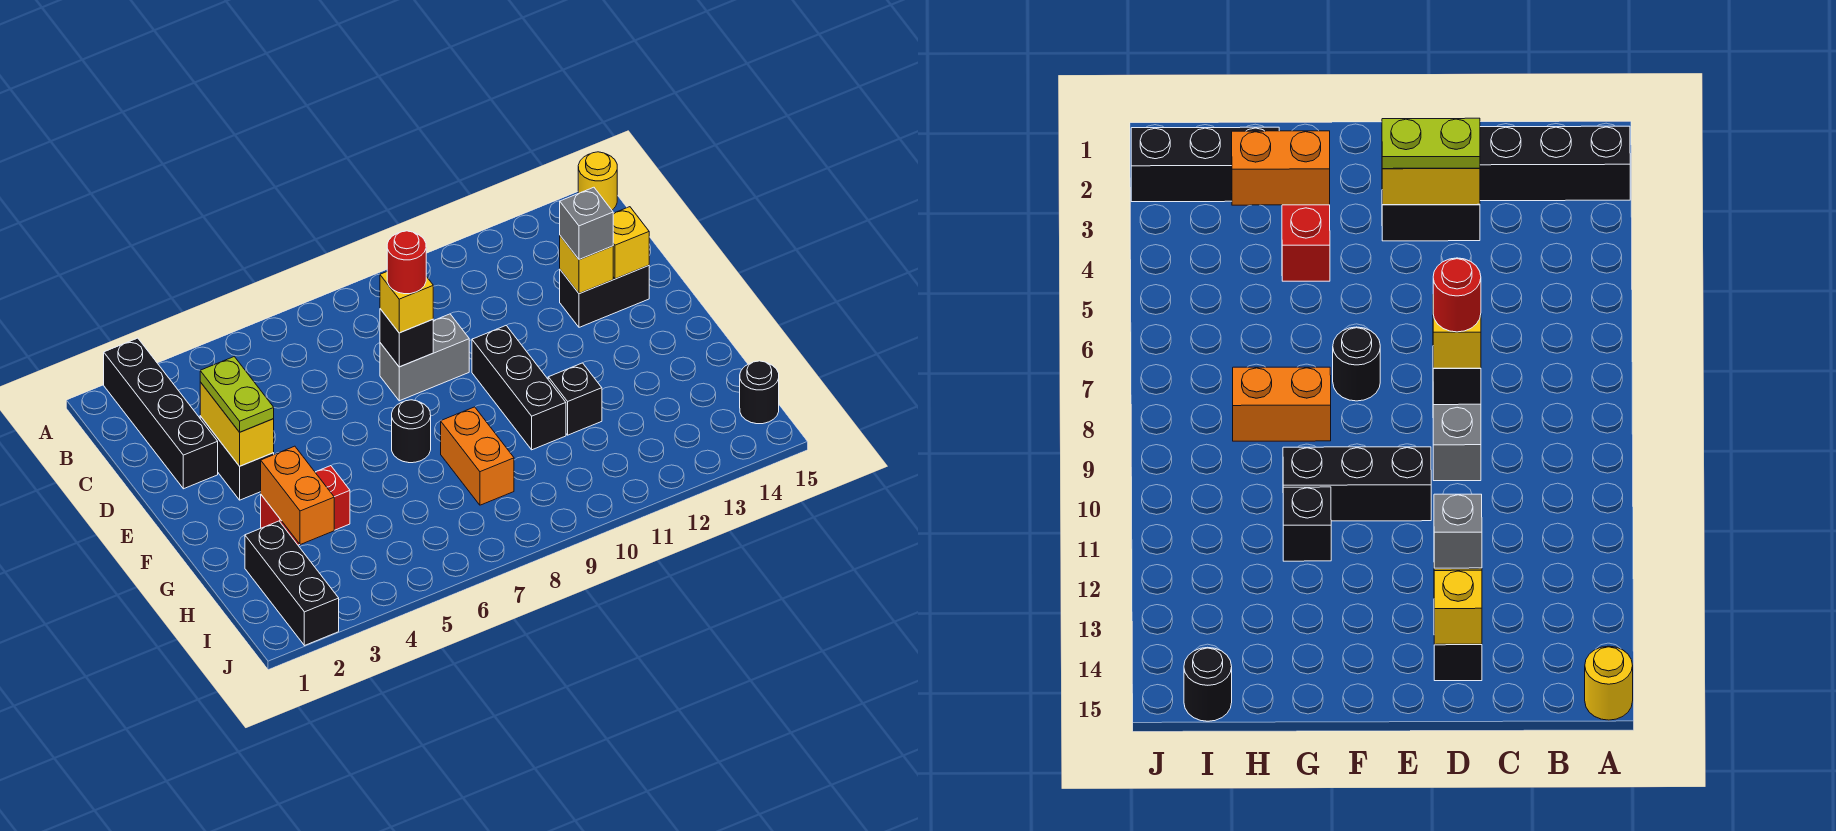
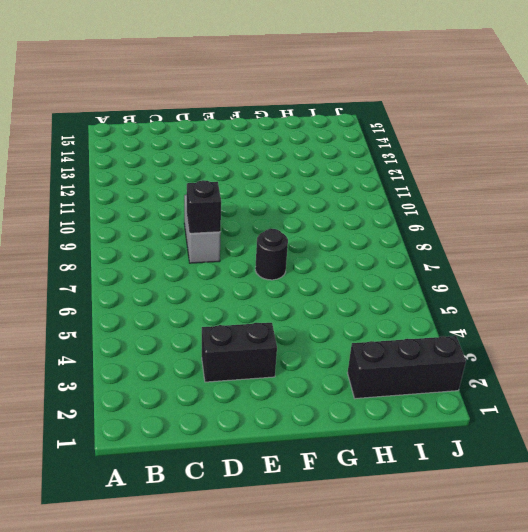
none -> black 1x4 brick [104,338,218,489]
none -> yellow 1x1 round brick [578,152,617,210]
none -> black 1x2 brick [560,265,649,327]

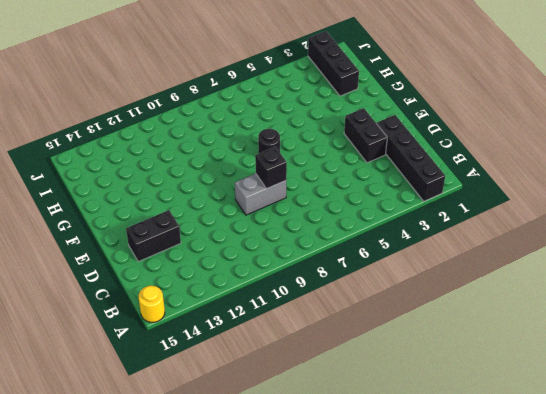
none -> black 1x3 brick [472,326,566,450]
none -> red 1x2 brick [261,466,350,545]
none -> orange 1x2 brick [441,407,514,505]

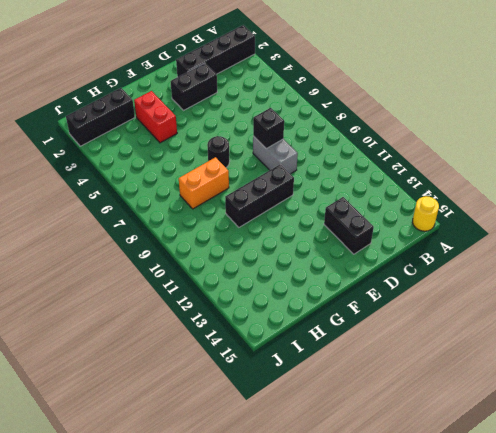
none -> black 1x1 brick [548,363,602,435]
none -> black 1x1 round brick [740,361,779,424]
none -> yellow 1x2 brick [200,382,274,466]

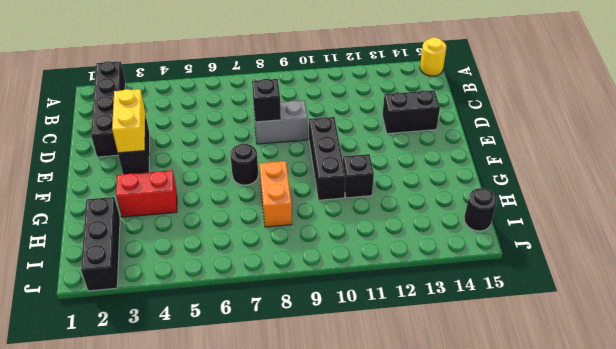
none -> yellow 1x1 brick [560,236,613,294]
none -> yellow 1x1 brick [613,207,649,279]
none -> orange 1x2 brick [261,446,334,545]

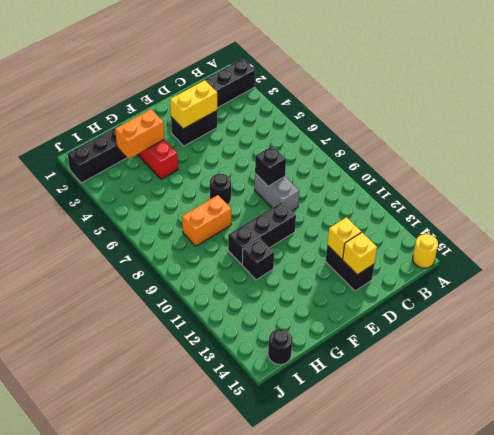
none -> lime 1x2 plate [200,357,274,432]
none -> yellow 1x1 brick [380,272,433,333]
none -> grey 1x1 brick [560,187,613,260]

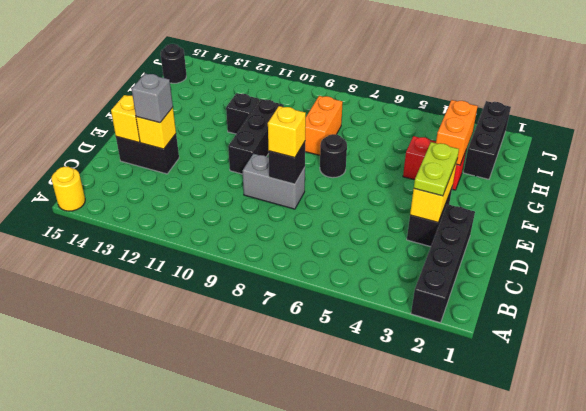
none -> red 1x1 round brick [387,231,426,294]

